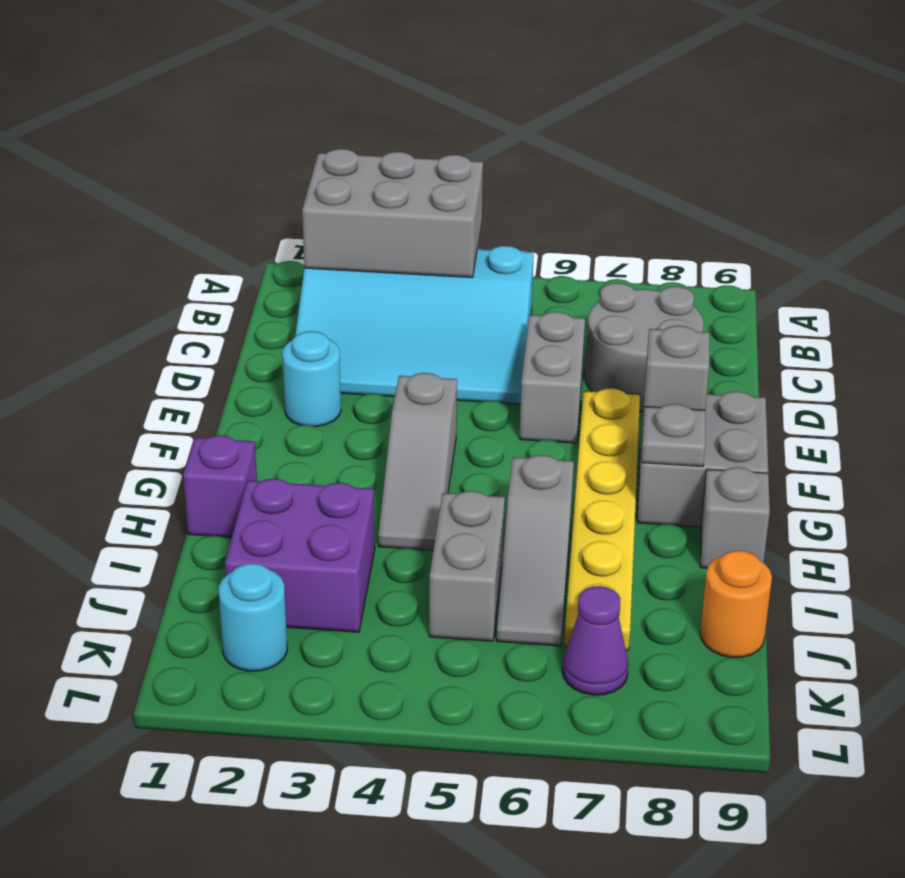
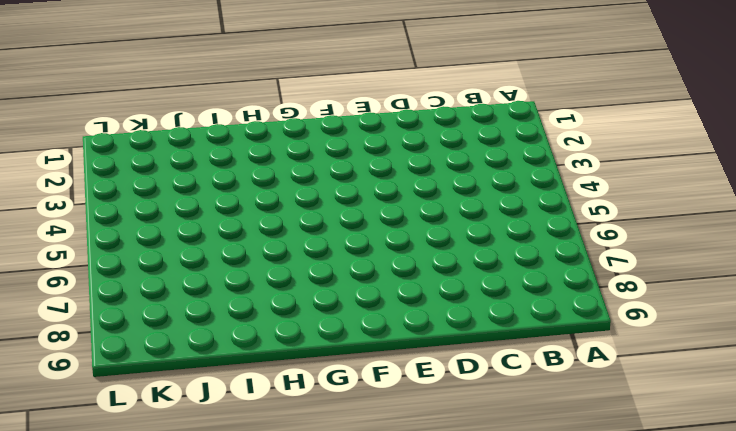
none -> cyan 3x4 slope [295,246,534,404]
none -> grey 2x2 round brick [585,283,704,411]
none -> grey 1x2 brick [520,312,585,443]

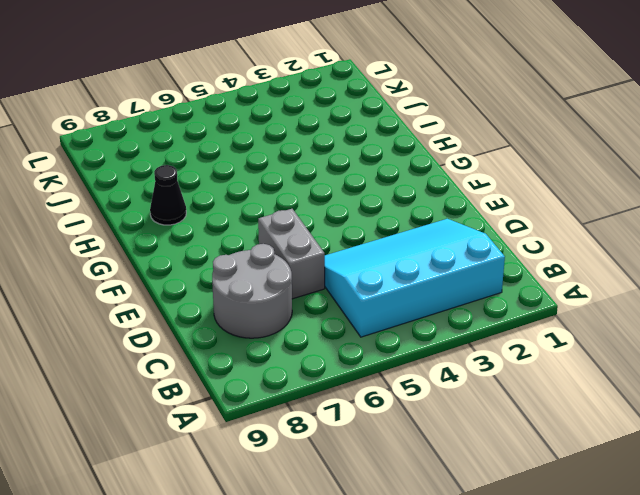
black 1x1 cone [150,165,186,225] -> none
none -> cyan 1x1 round brick [282,331,341,427]
none -> yellow 1x6 plate [564,388,640,650]
none -> grey 1x3 slope [378,373,457,550]

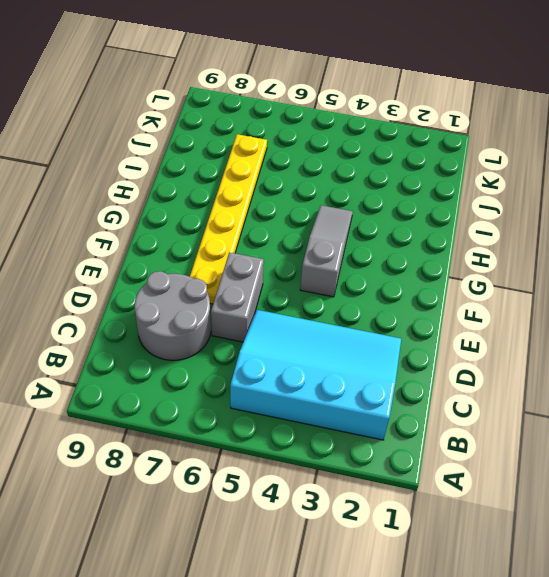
none -> cyan 1x1 round brick [282,331,341,427]
none -> grey 2x2 brick [637,391,768,527]
none -> purple 1x1 brick [183,435,257,537]

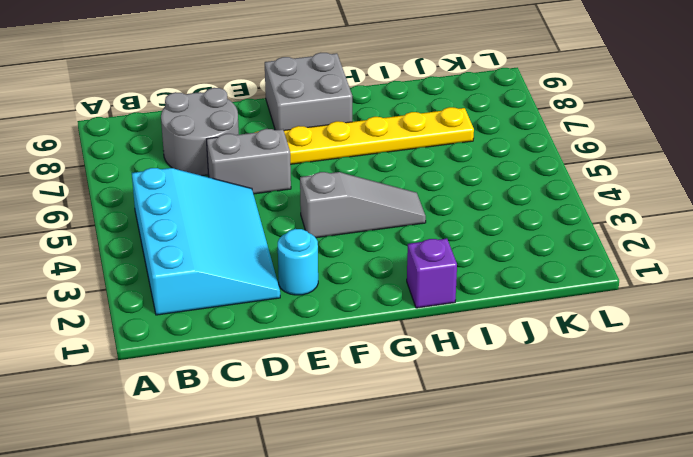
none -> grey 1x3 slope [497,455,574,646]
none -> grey 1x1 brick [700,467,770,568]
none -> purple 2x2 brick [225,479,375,632]

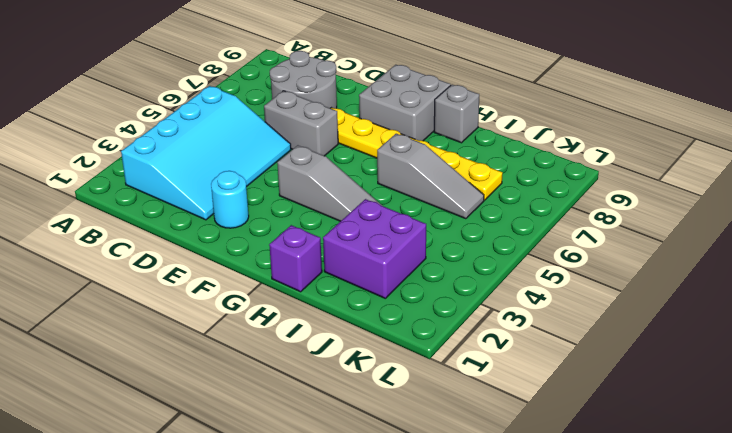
none -> grey 1x2 brick [429,491,505,641]
none -> orange 1x1 round brick [700,551,772,658]
none -> cyan 1x1 round brick [219,563,287,671]

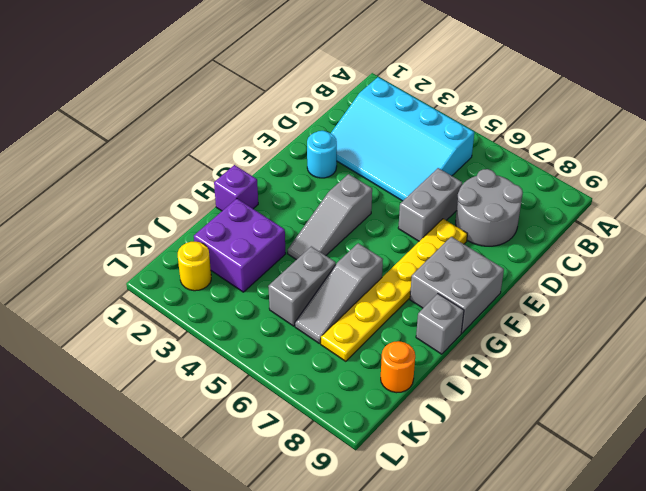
yellow 1x1 round brick [178,242,211,291] -> cyan 1x1 round brick [219,563,287,671]
none -> purple 1x1 cone [562,586,628,695]
none -> grey 2x3 brick [302,149,483,278]
none -> grey 1x1 brick [643,326,709,420]

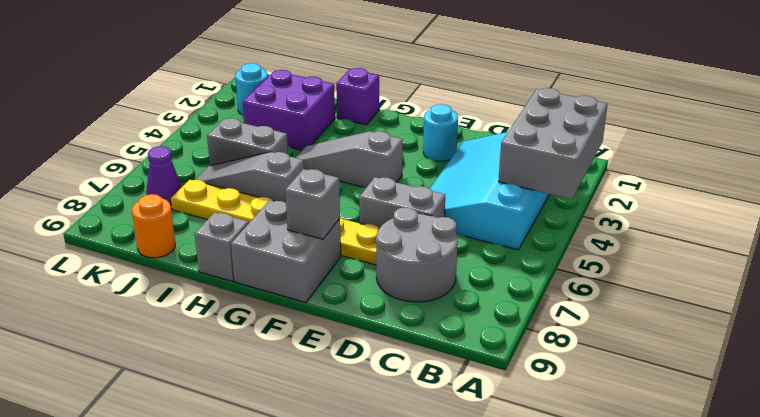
none -> grey 1x1 plate [642,404,705,467]

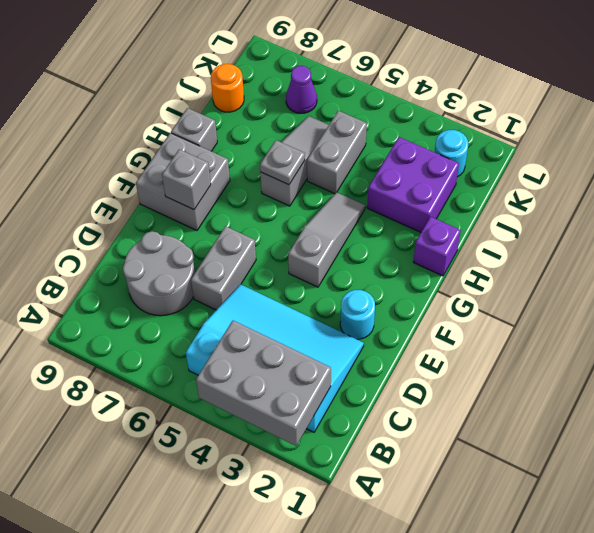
grey 1x1 plate [260,140,305,185] -> grey 1x1 plate moved to [642,404,705,467]
none -> yellow 1x6 plate [564,388,640,650]

